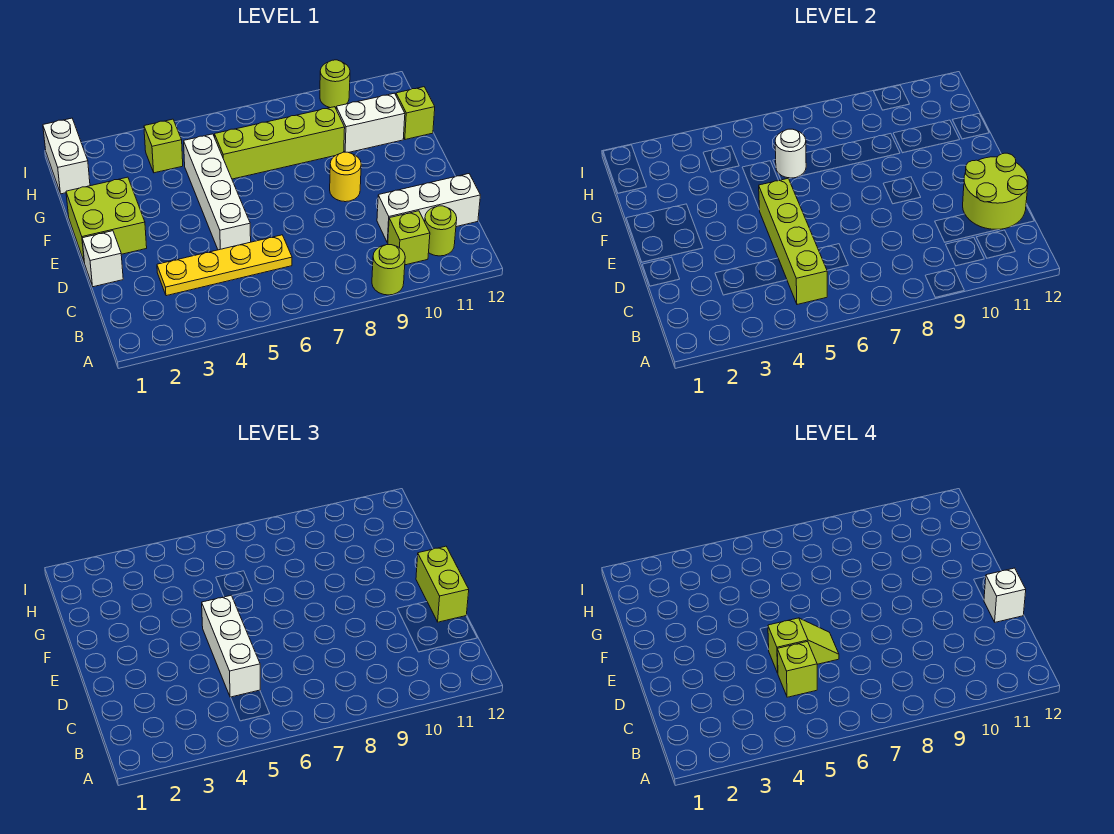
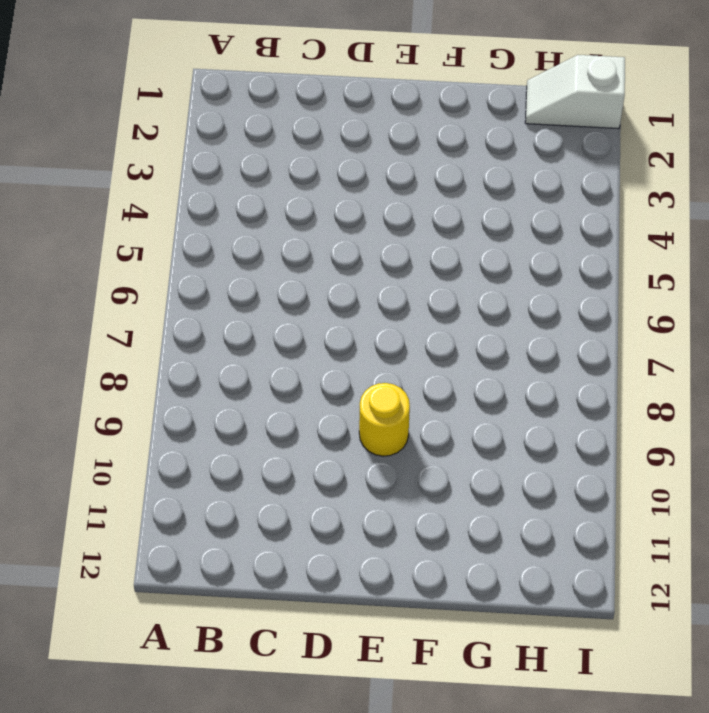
white 1x2 slope [525,55,625,129] -> white 1x2 brick [43,118,90,194]
none -> lime 1x1 round brick [372,245,405,295]
none -> lime 1x1 brick [388,211,430,265]
none -> lime 1x1 round brick [425,206,457,256]

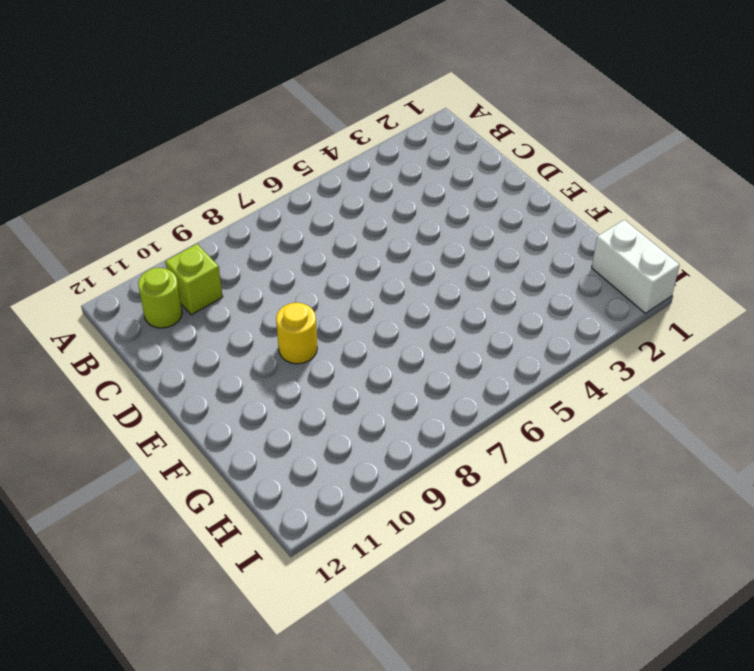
none -> lime 1x1 round brick [372,245,405,295]
none -> yellow 1x4 plate [157,235,292,296]
none -> white 1x3 brick [377,174,480,243]

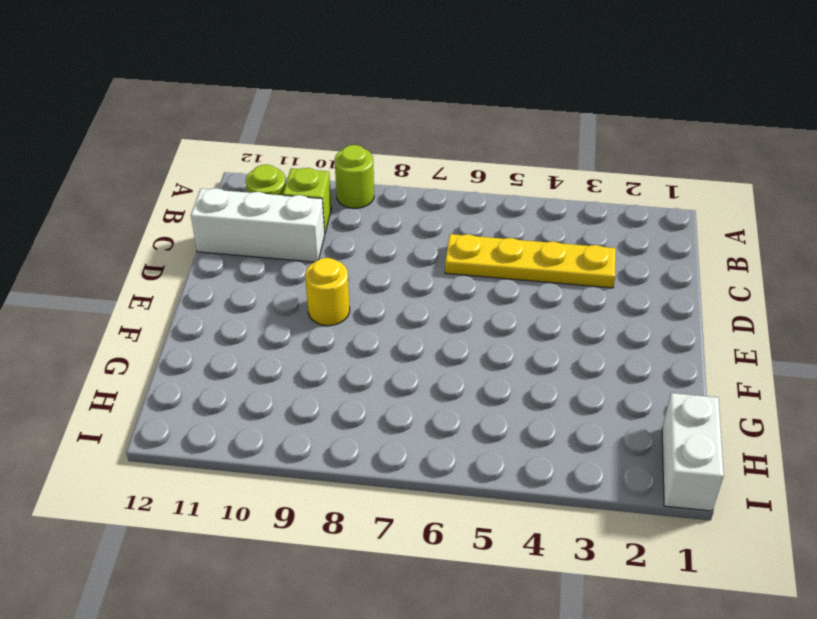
none -> white 1x1 brick [82,231,123,287]
none -> white 1x4 brick [184,134,251,250]
none -> lime 2x2 brick [66,177,147,263]

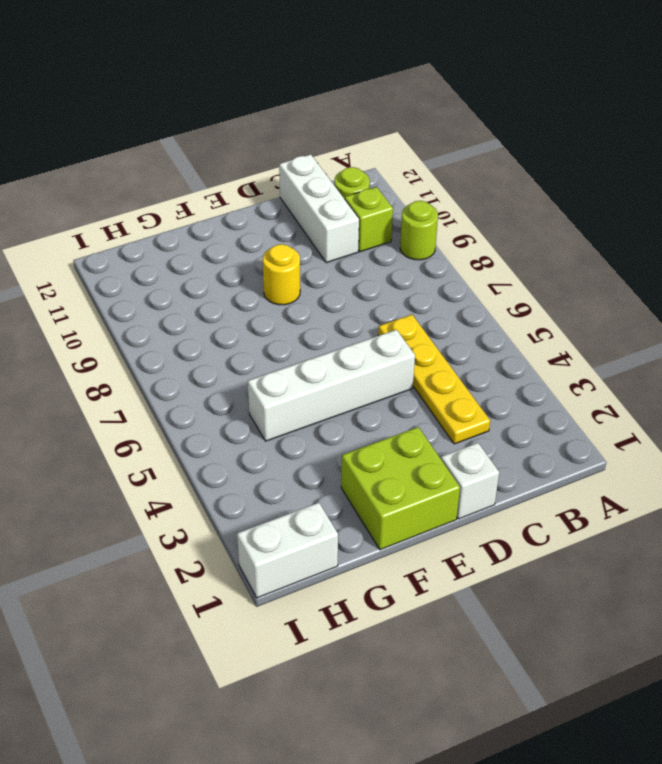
none -> lime 1x4 brick [214,107,345,179]
none -> white 1x2 brick [336,93,405,153]
none -> lime 1x1 brick [396,87,435,140]

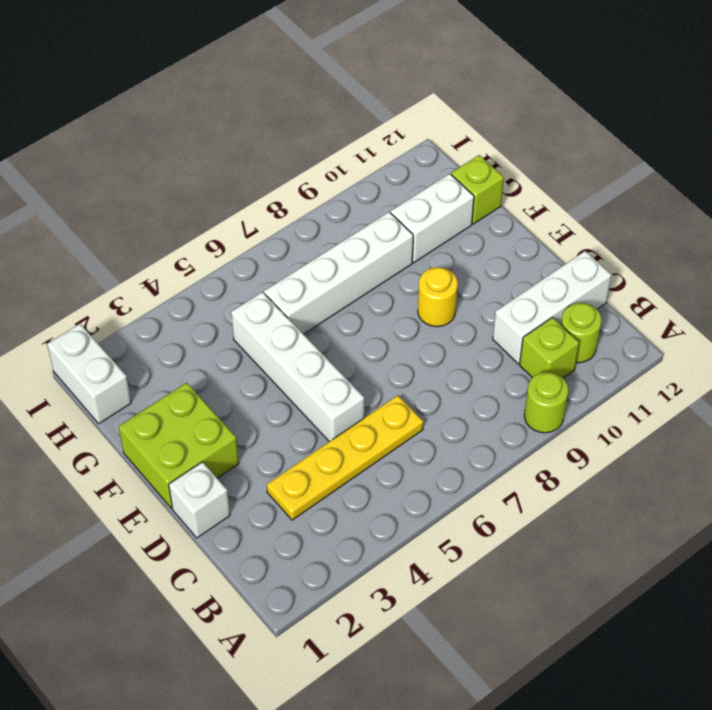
white 1x4 brick [264,212,413,334] -> lime 1x4 brick [214,107,345,179]
none -> lime 1x1 brick [144,119,183,173]
none -> lime 1x1 round brick [320,60,350,108]
none -> lime 1x4 brick [759,178,827,305]

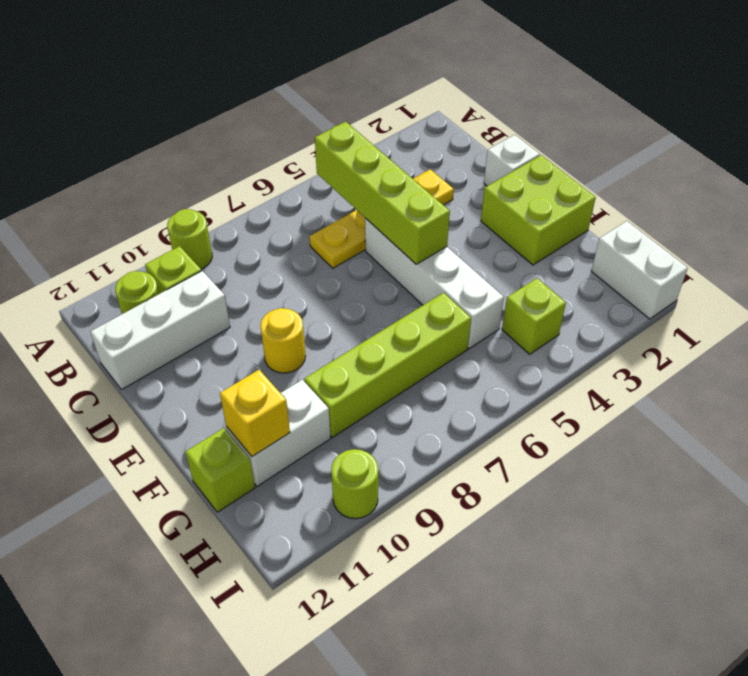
yellow 1x1 brick [220,370,290,456] -> none
none -> lime 2x2 round brick [963,153,1028,229]
none -> white 1x1 round brick [775,129,806,178]
none -> white 1x3 brick [202,595,260,697]

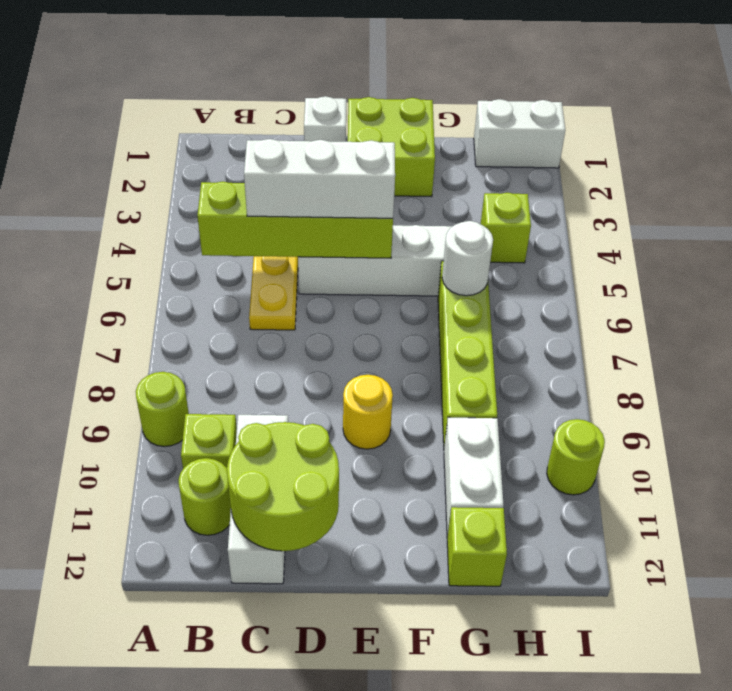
none -> lime 1x2 brick [416,546,469,622]
none -> lime 1x1 brick [777,641,817,697]
none -> lime 1x2 slope [768,618,839,673]

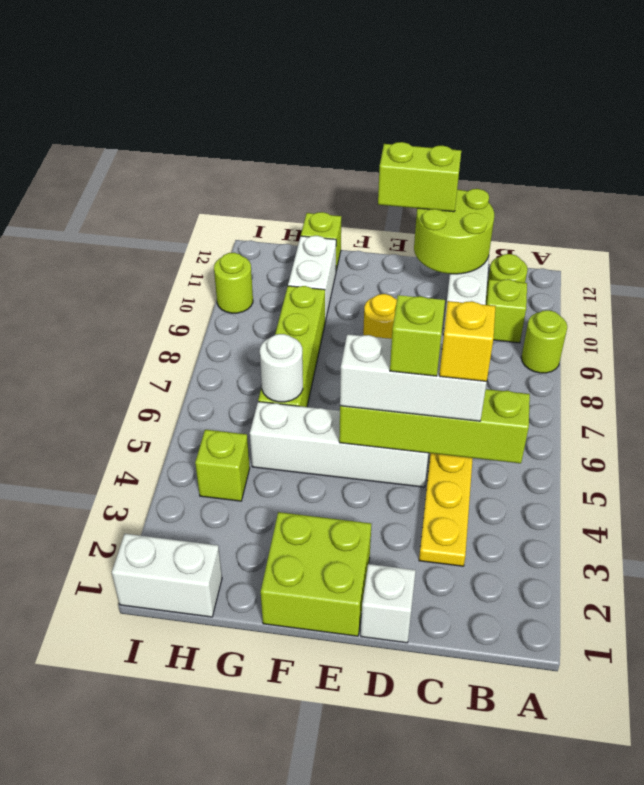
yellow 1x1 brick [439,301,496,382] -> lime 1x1 brick [777,641,817,697]
none -> white 1x1 brick [984,568,1026,622]

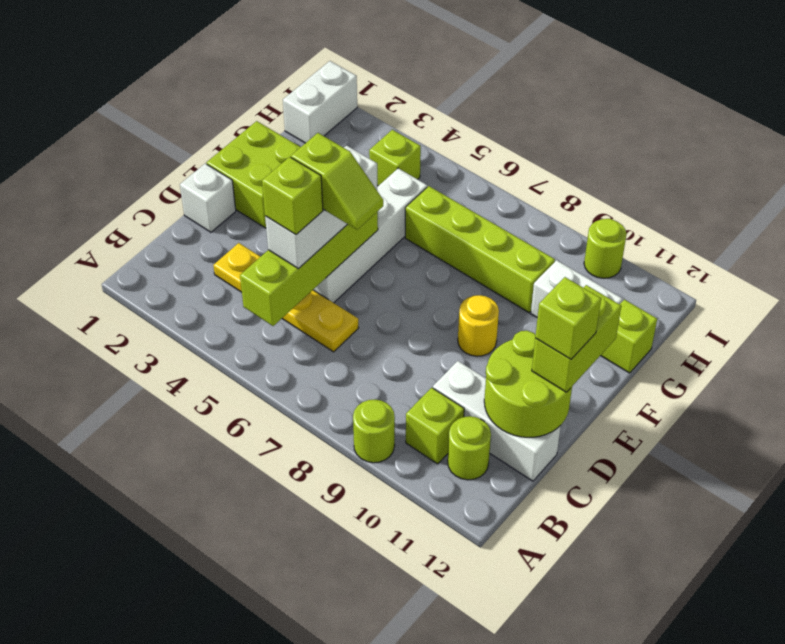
lime 1x1 brick [535,277,601,359] -> white 1x1 brick [984,568,1026,622]
none -> white 1x1 round brick [775,129,806,178]

